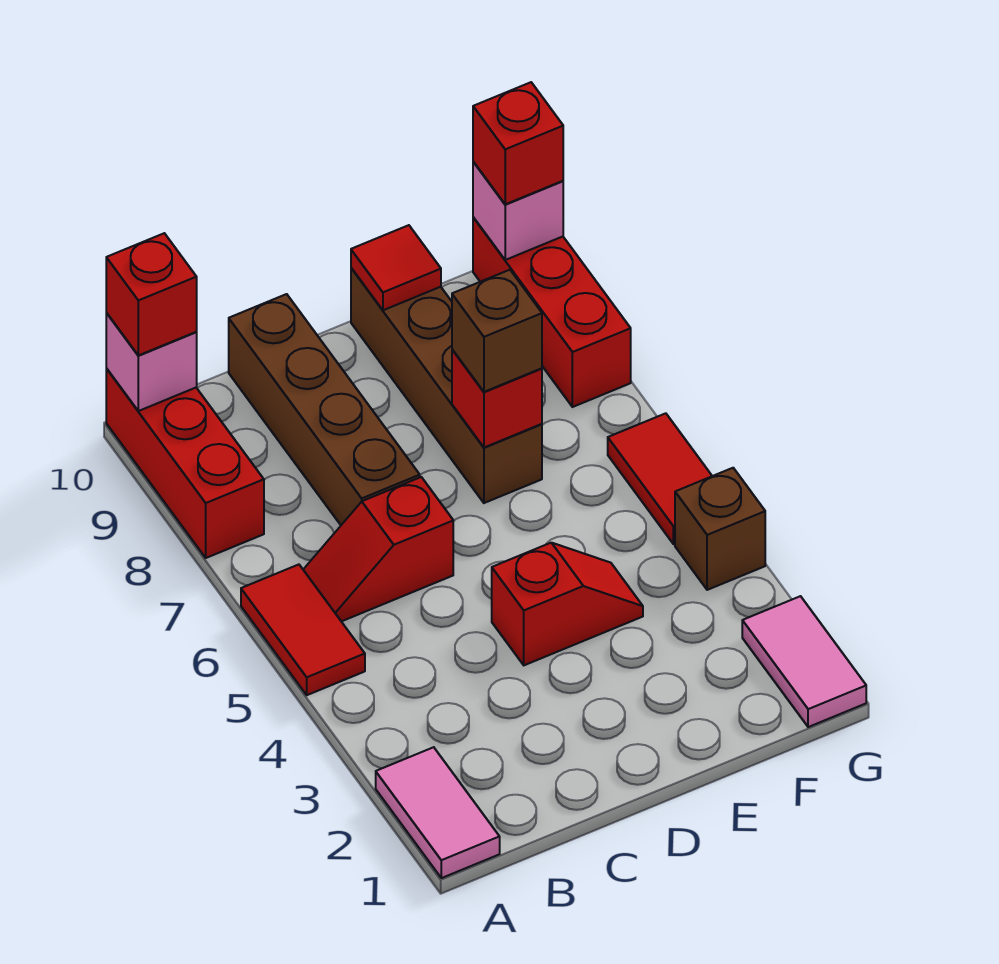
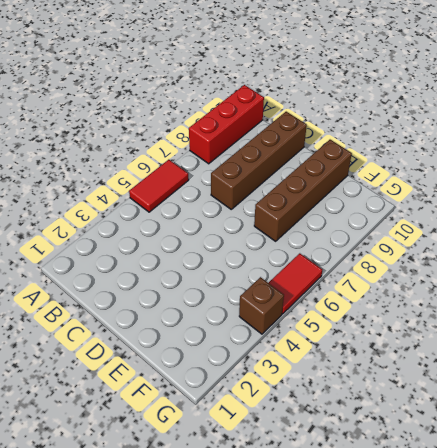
none -> pink 1x2 tile [376,747,500,878]
none -> red 1x2 slope [303,477,453,622]
none -> red 1x2 slope [492,543,643,665]

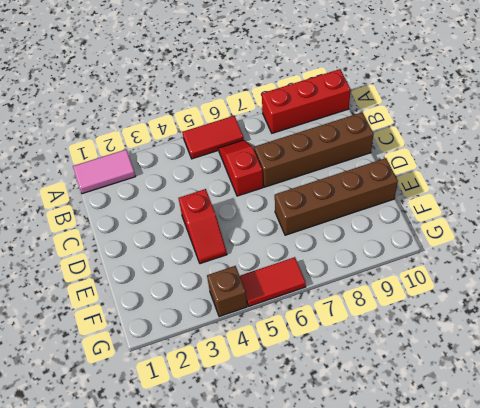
none -> pink 1x2 tile [742,596,866,727]
none -> red 1x3 brick [473,217,631,407]
none -> pink 1x1 brick [106,313,197,411]

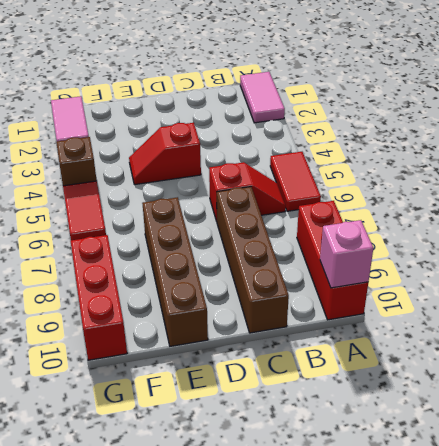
none -> red 1x1 brick [452,349,542,447]
none -> red 1x1 tile [351,225,441,310]
none -> pink 1x1 brick [473,162,563,260]

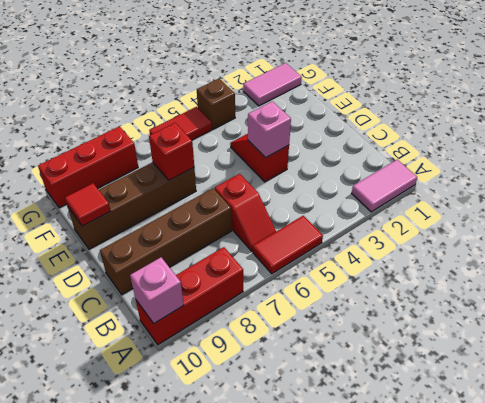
pink 1x1 brick [248,101,291,158] -> pink 1x1 brick moved to [473,162,563,260]
none -> red 1x1 brick [106,233,197,355]
none -> brown 1x1 brick [452,270,542,392]
none -> red 1x1 brick [473,82,563,204]

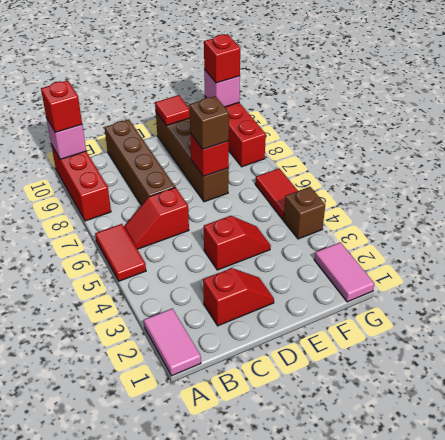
red 1x2 slope [203,268,274,326] -> none

